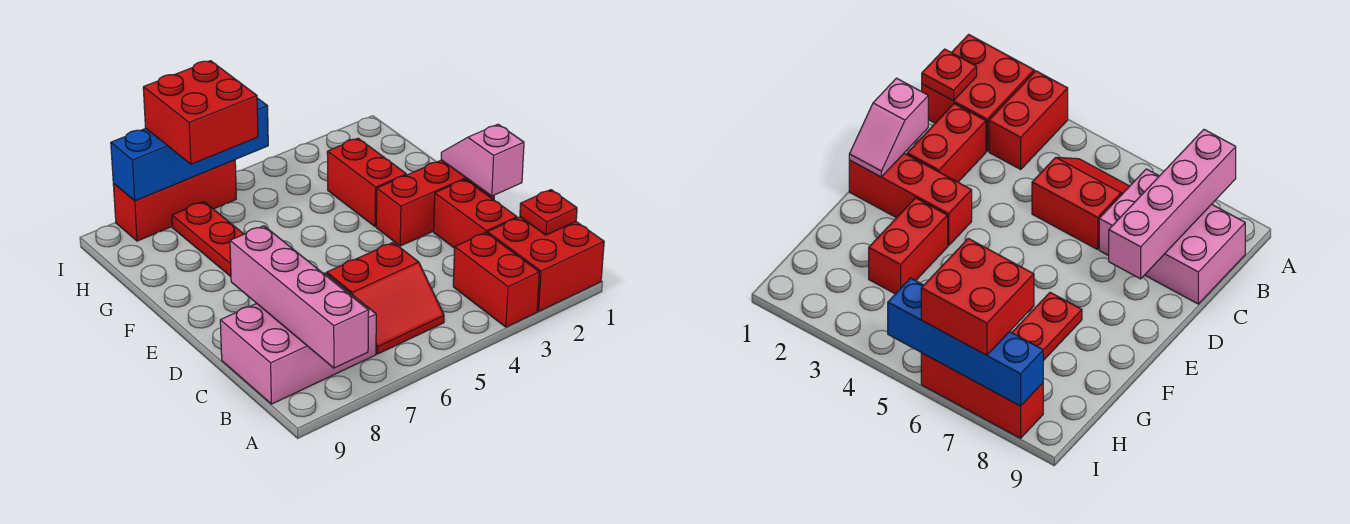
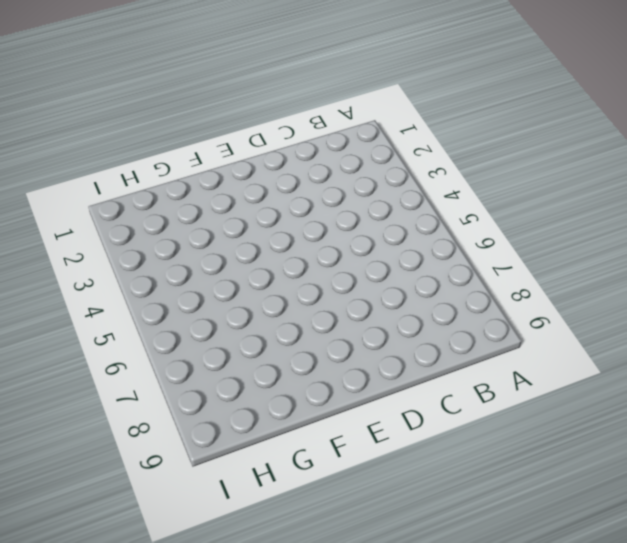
none -> red 2x2 brick [487,217,604,311]
none -> red 1x2 brick [453,233,539,327]
none -> red 2x2 slope [327,242,444,354]

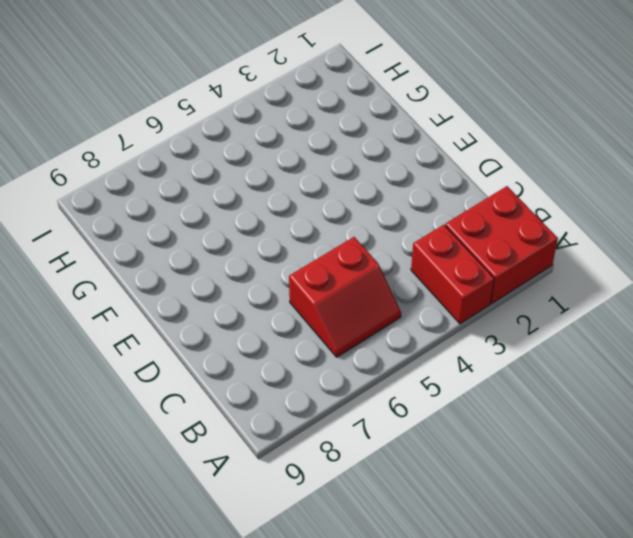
none -> pink 2x3 brick [220,273,376,404]
none -> red 1x2 brick [434,180,517,248]
none -> red 1x3 brick [376,160,494,246]

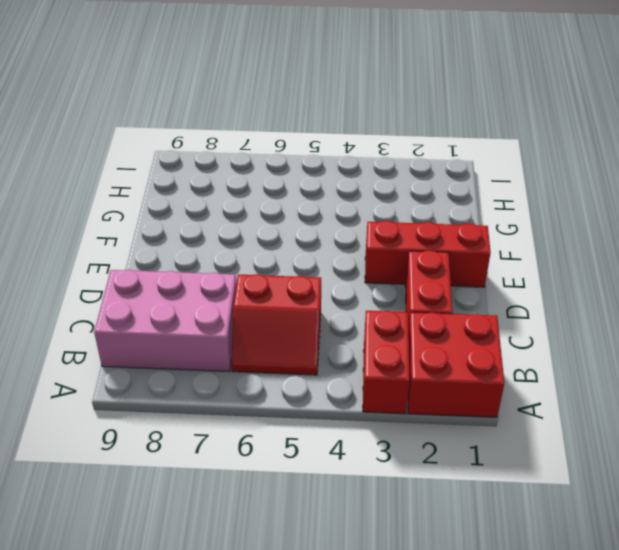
none -> red 1x2 brick [327,138,406,227]
none -> red 1x3 plate [172,202,244,277]
none -> red 1x3 brick [113,160,236,241]

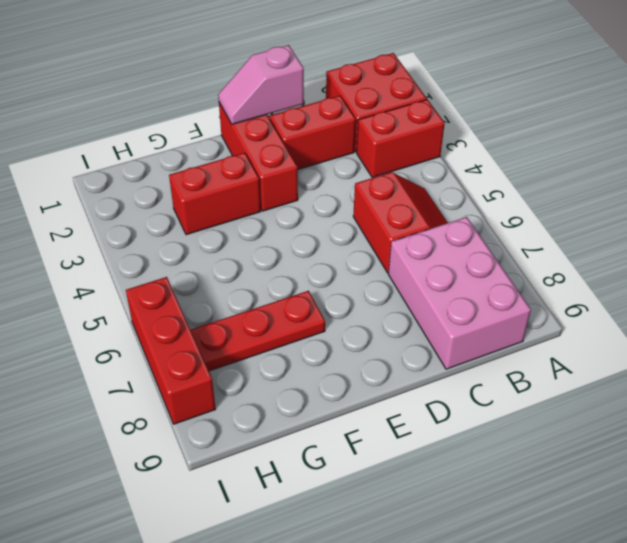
none -> pink 1x4 brick [230,226,369,368]
none -> red 1x1 plate [520,190,577,235]
none -> blue 1x4 brick [111,98,268,201]

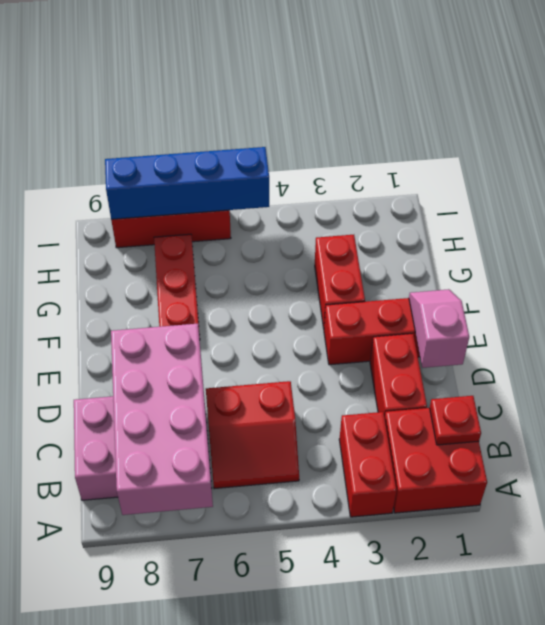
pink 2x4 brick [111,324,213,515] -> pink 1x4 brick [230,226,369,368]
none -> red 2x2 brick [143,61,258,164]

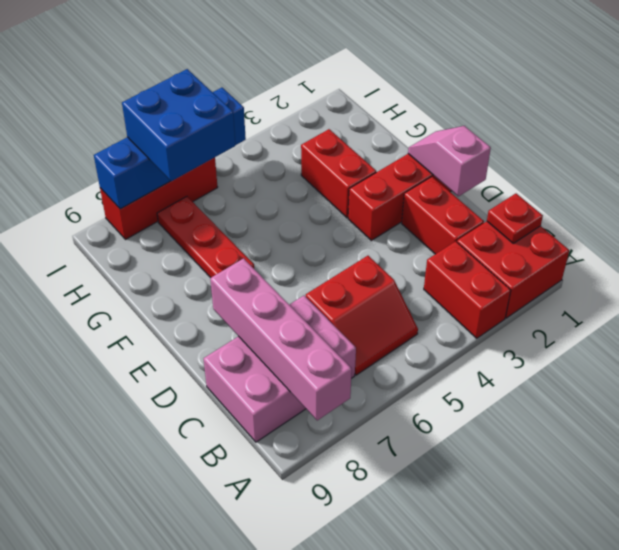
blue 2x2 brick [122,69,236,181] -> red 2x2 brick [143,61,258,164]

